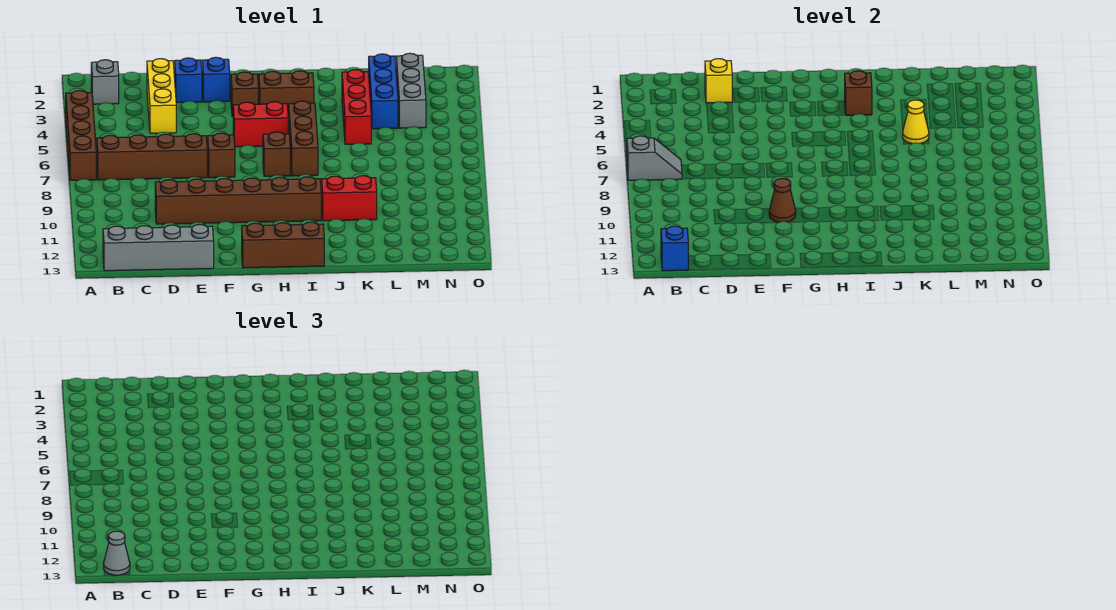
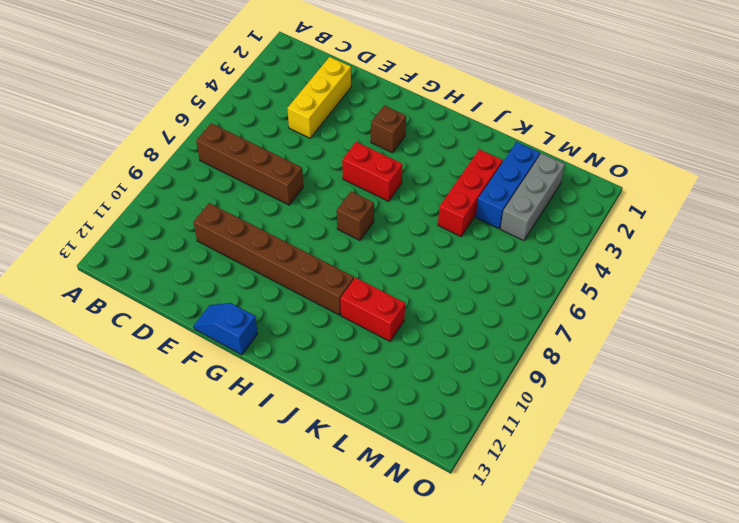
blue 1x2 slope [194,303,258,355] -> brown 1x3 brick [242,222,324,268]
none -> brown 1x4 brick [66,91,96,180]
none -> grey 1x1 brick [91,60,119,104]
none -> grey 1x4 brick [103,224,214,271]

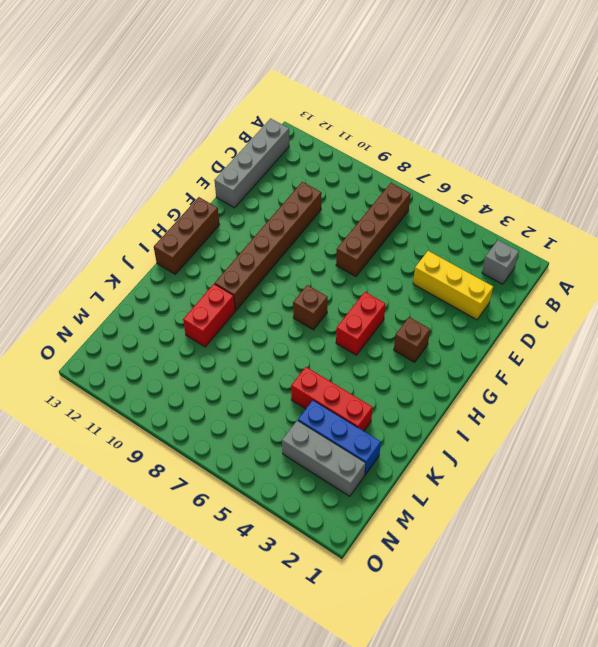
none -> brown 1x4 brick [66,91,96,180]
none -> blue 1x1 brick [175,58,202,103]
none -> blue 1x1 brick [202,57,230,102]

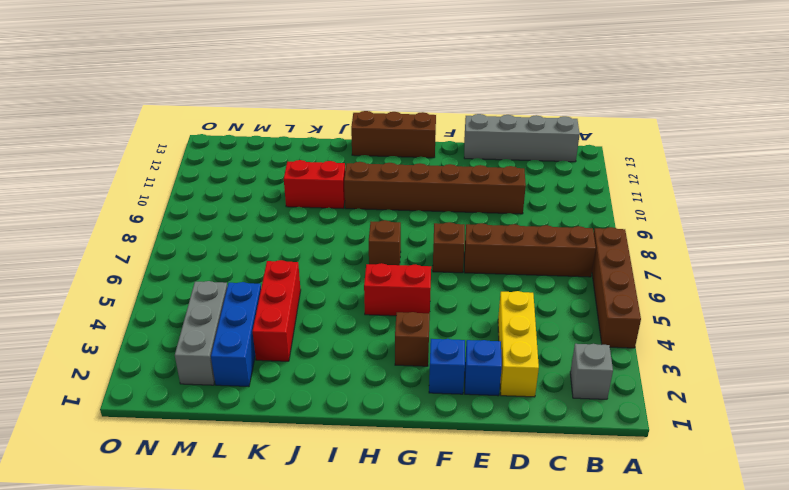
none -> brown 1x2 brick [259,71,314,115]
none -> brown 1x3 brick [289,101,318,176]
none -> grey 1x2 slope [627,136,682,180]

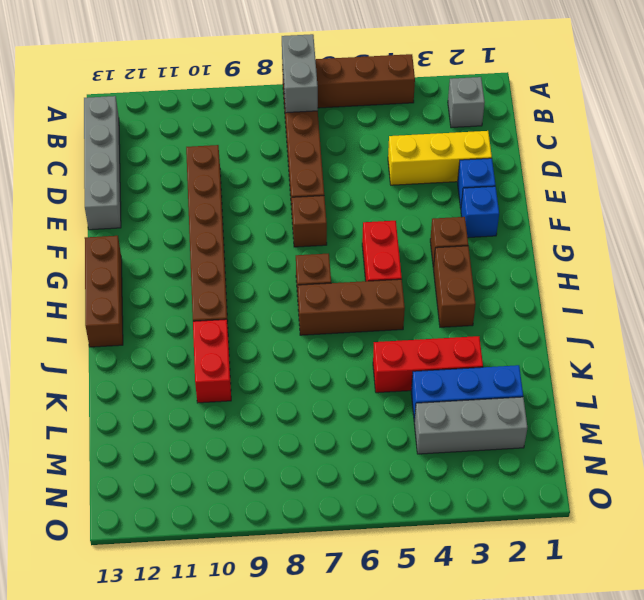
grey 1x2 brick [282,34,318,113] -> grey 1x2 slope [627,136,682,180]
none -> blue 1x1 brick [661,226,688,271]
none -> yellow 1x1 brick [705,59,732,103]
none -> brown 1x1 cone [769,179,796,222]

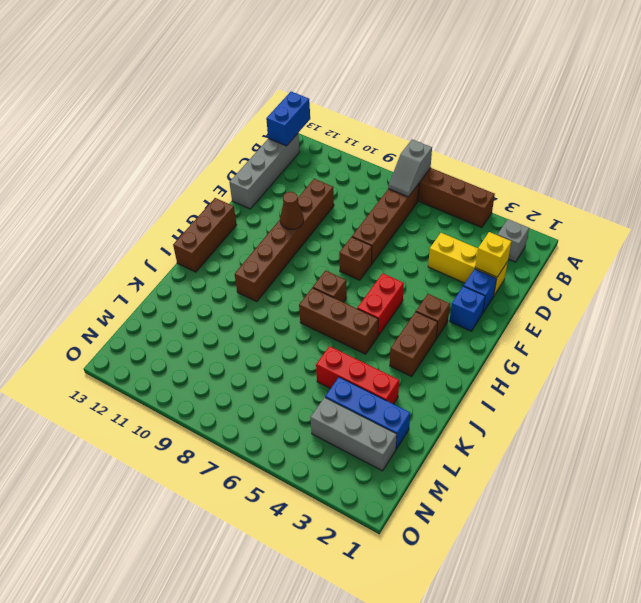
blue 1x2 brick [266,92,310,146] -> blue 1x1 brick [661,226,688,271]
none -> red 1x2 brick [322,176,377,221]
none -> brown 1x1 brick [845,71,872,115]
none -> yellow 1x1 cone [903,100,929,144]

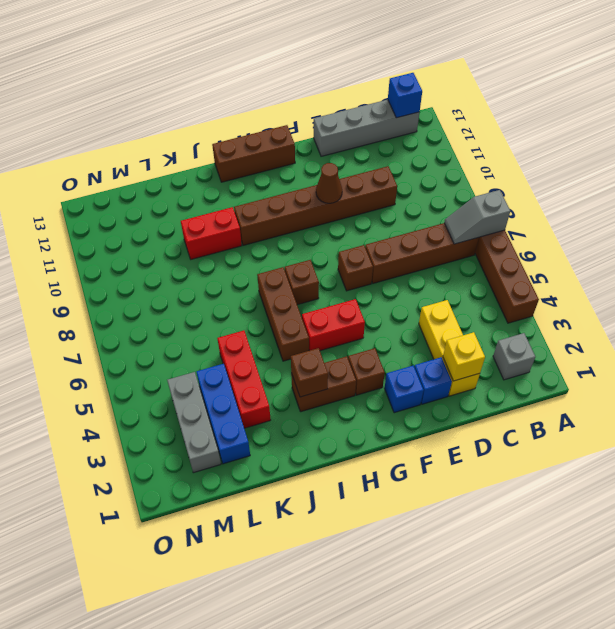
none -> yellow 1x1 cone [903,100,929,144]
none -> grey 1x1 cone [104,531,130,575]

